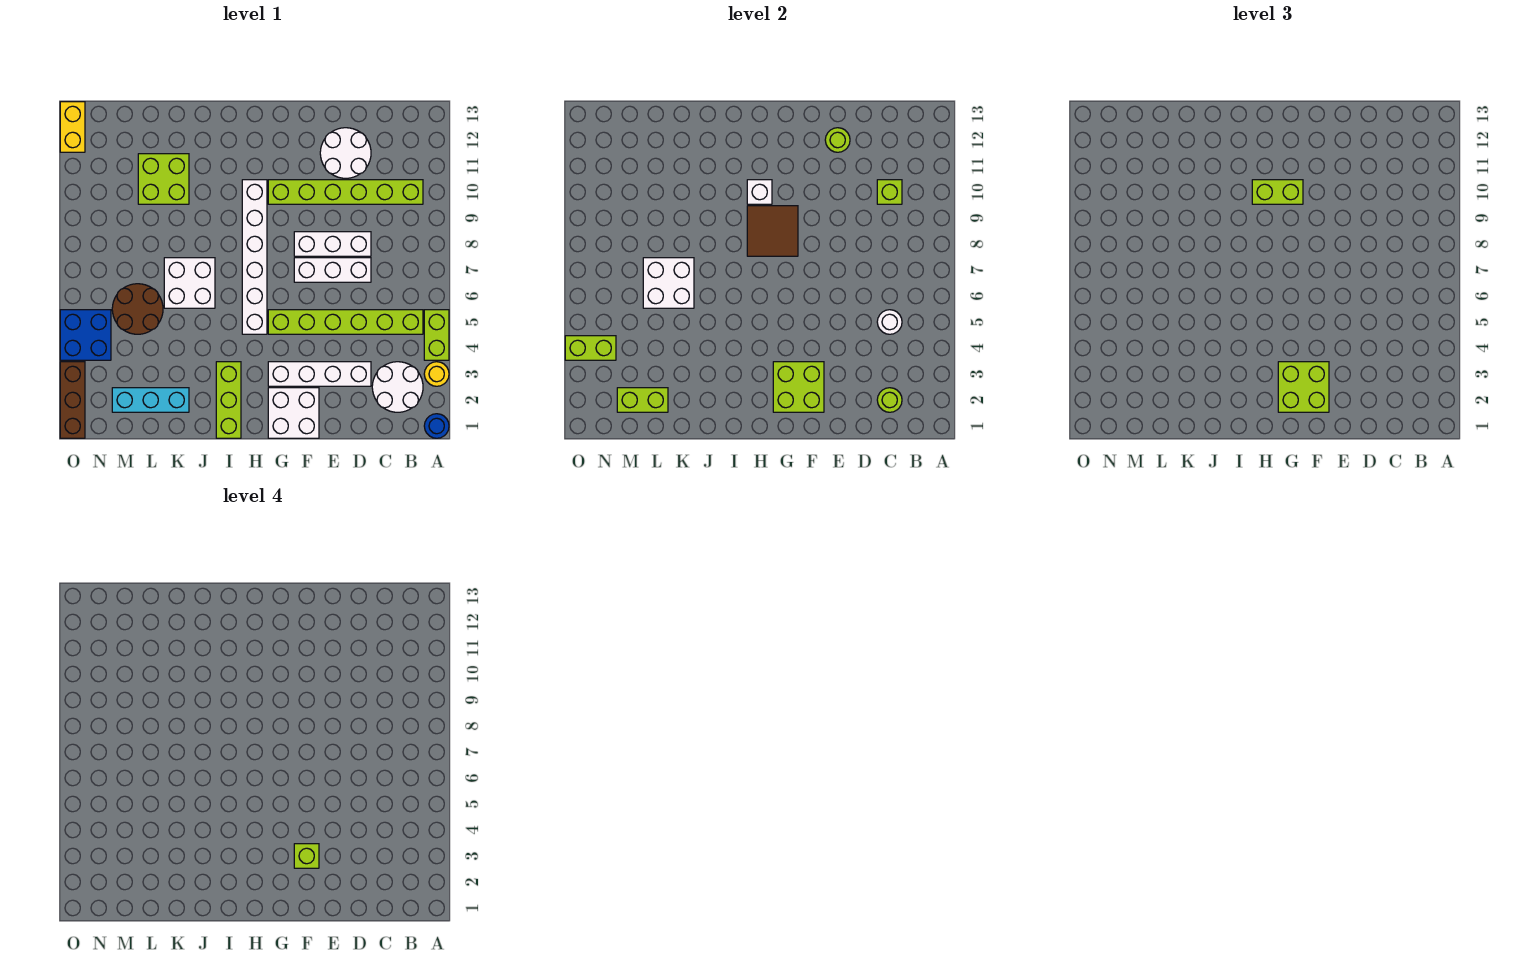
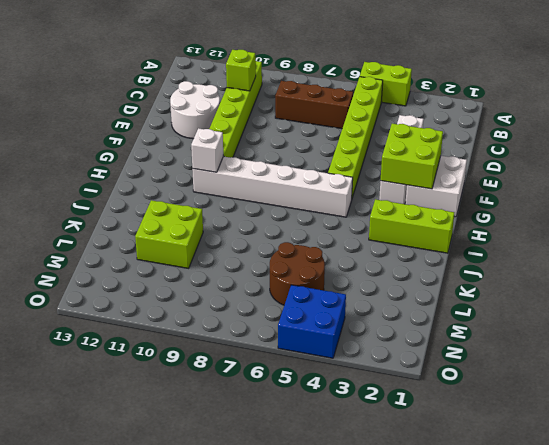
brown 1x3 brick [275,81,353,129] -> brown 1x3 brick moved to [60,362,85,438]
none -> blue 1x1 round brick [424,414,449,438]
none -> yellow 1x1 round brick [424,362,449,386]
none -> white 2x2 round brick [372,362,423,412]
none -> white 1x3 brick [294,258,371,282]

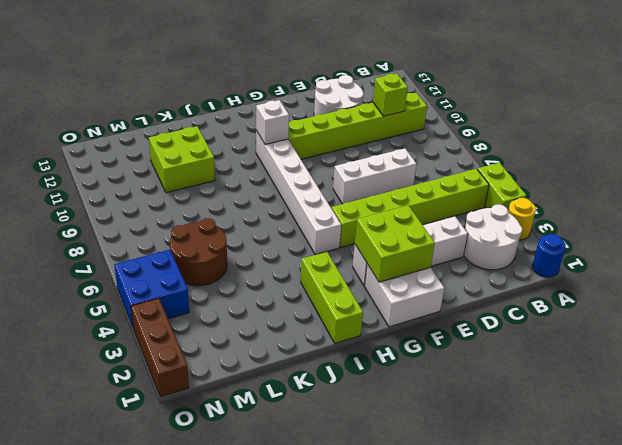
none -> white 1x3 brick [294,232,371,256]
none -> white 2x2 brick [164,258,215,308]
none -> cyan 1x3 brick [112,388,189,412]
none -> yellow 1x2 brick [60,102,85,152]

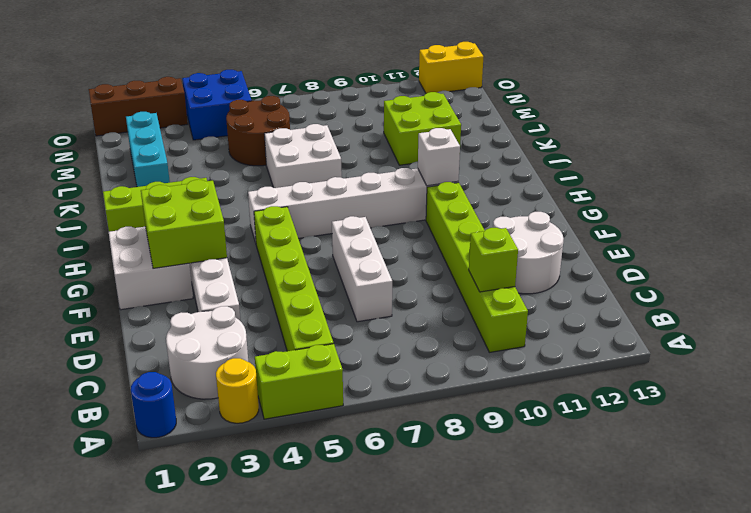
none -> white 1x3 brick [294,232,371,256]
none -> lime 1x1 round brick [877,388,902,412]
none -> white 1x1 round brick [877,310,902,334]
none -> lime 1x1 round brick [825,128,850,152]

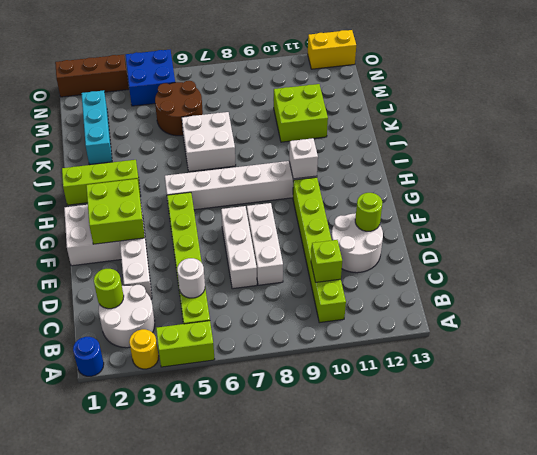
none -> brown 2x2 tile [747,206,798,256]
none -> white 2x2 brick [643,258,694,308]
none -> lime 1x2 brick [617,388,668,412]
none -> lime 1x2 brick [565,336,616,360]

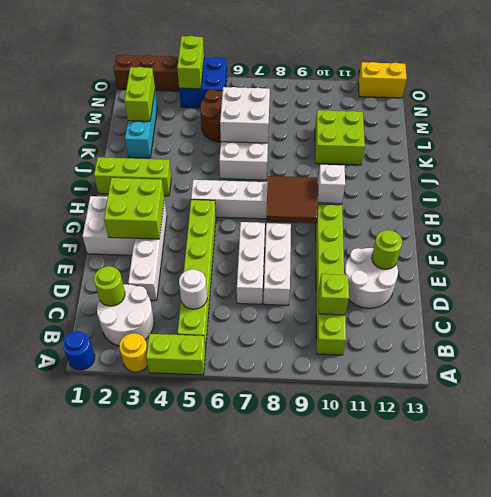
none -> lime 2x2 brick [1278,362,1329,412]
none -> lime 1x2 brick [1252,180,1303,204]
none -> lime 1x1 brick [294,844,319,868]

